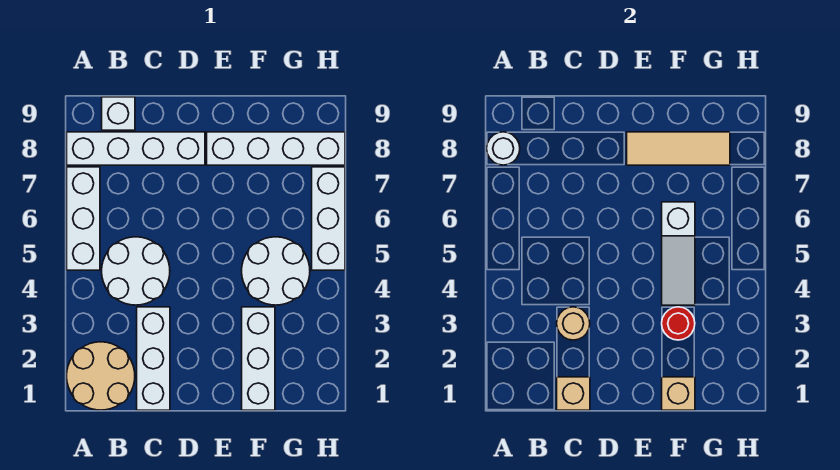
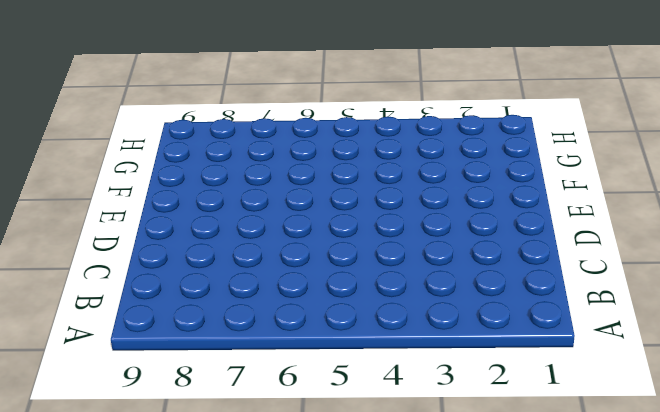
none -> tan 2x2 round brick [67,342,135,410]
none -> white 1x3 brick [67,167,100,270]
none -> white 1x4 brick [67,132,205,165]

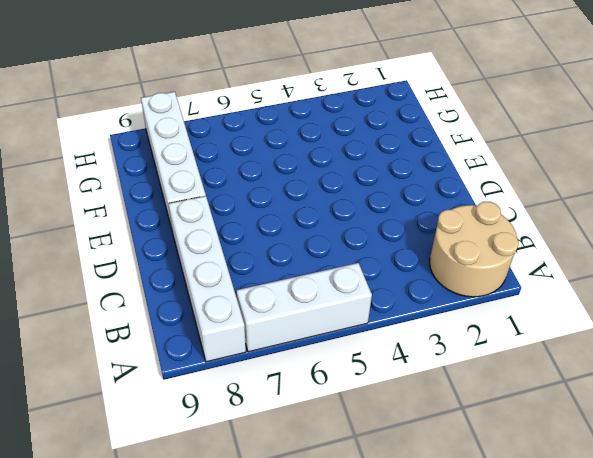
none -> white 2x2 round brick [102,237,170,305]
none -> white 1x1 brick [102,97,135,130]
none -> white 1x3 brick [137,307,170,410]

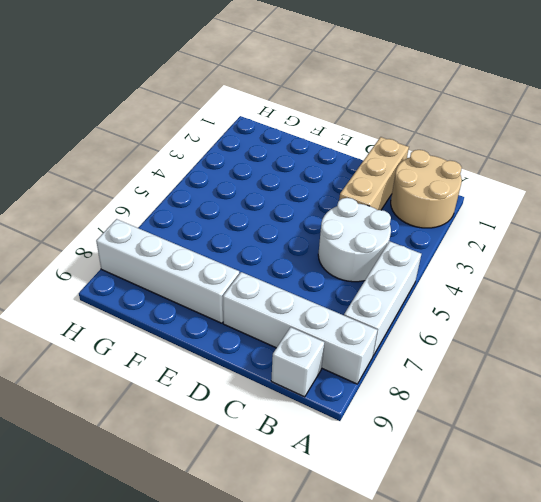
tan 1x3 brick [339,137,409,210] -> white 1x3 brick [137,307,170,410]
none -> white 1x3 brick [242,307,275,410]
none -> white 2x2 round brick [242,237,310,305]
none -> white 1x3 brick [312,167,345,270]

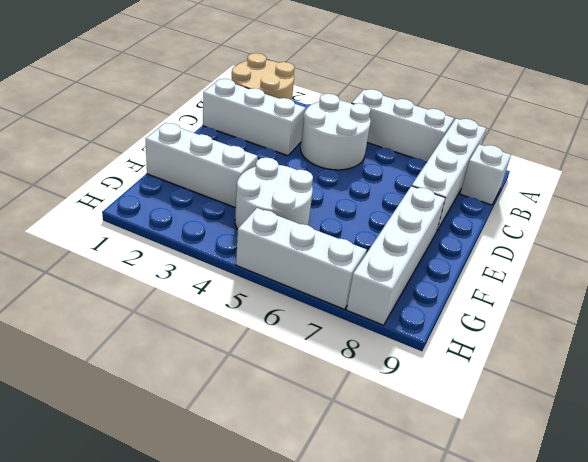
none -> white 1x1 round brick [487,132,520,165]
none -> tan 1x1 brick [557,377,590,410]
none -> tan 1x1 round brick [557,307,590,340]

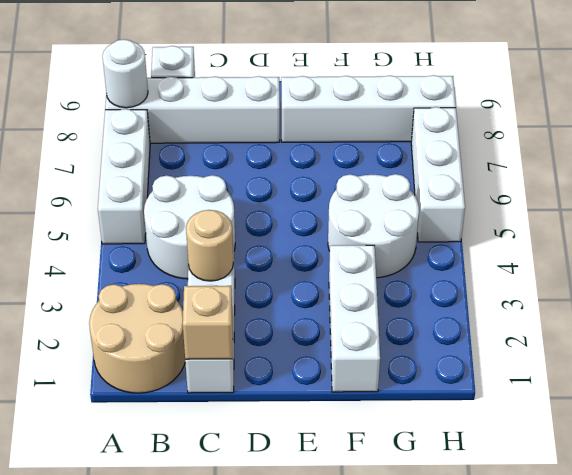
none -> tan 1x3 tile [627,132,730,165]
none -> tan 1x1 brick [662,377,695,410]
none -> red 1x1 round brick [662,307,695,340]

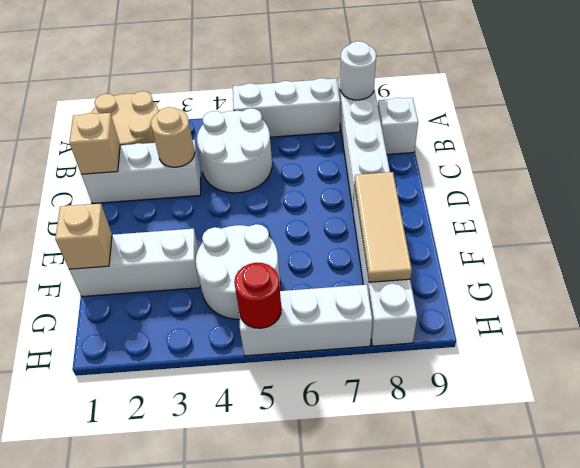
red 1x1 round brick [234,263,281,328] -> red 1x1 round brick moved to [662,307,695,340]
none -> white 1x3 slope [662,202,695,305]

